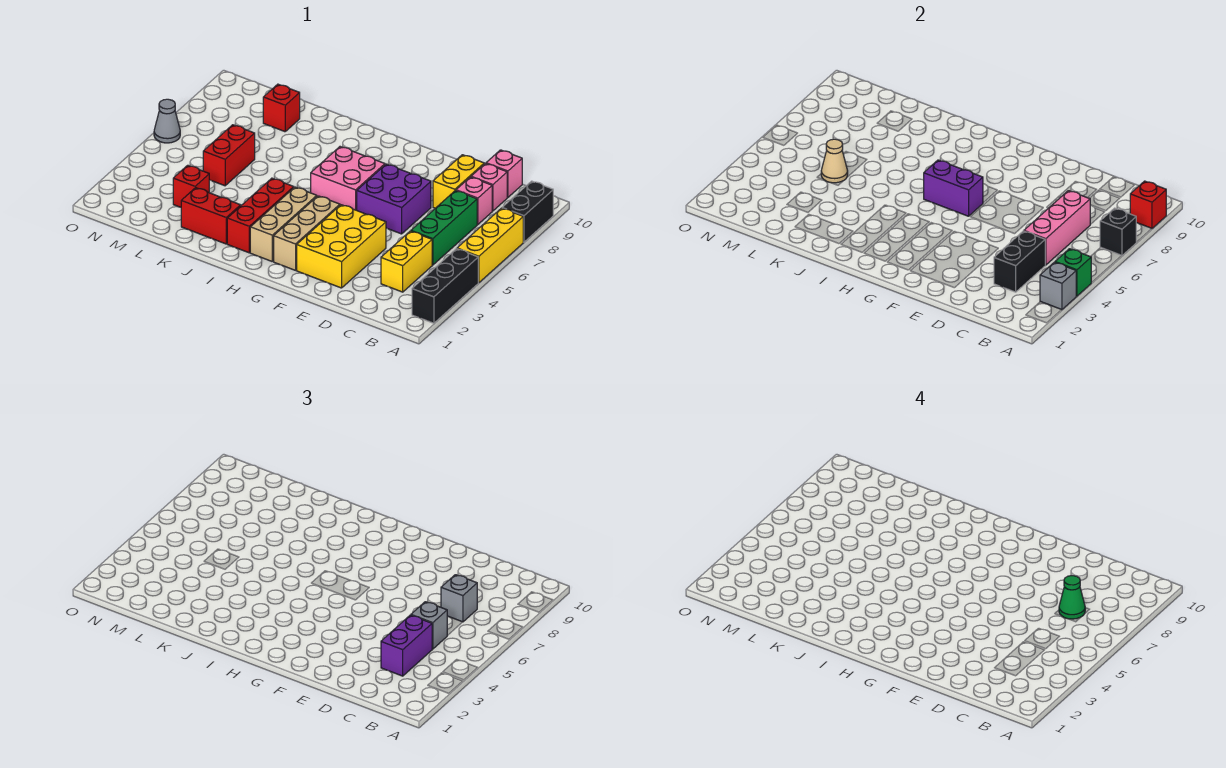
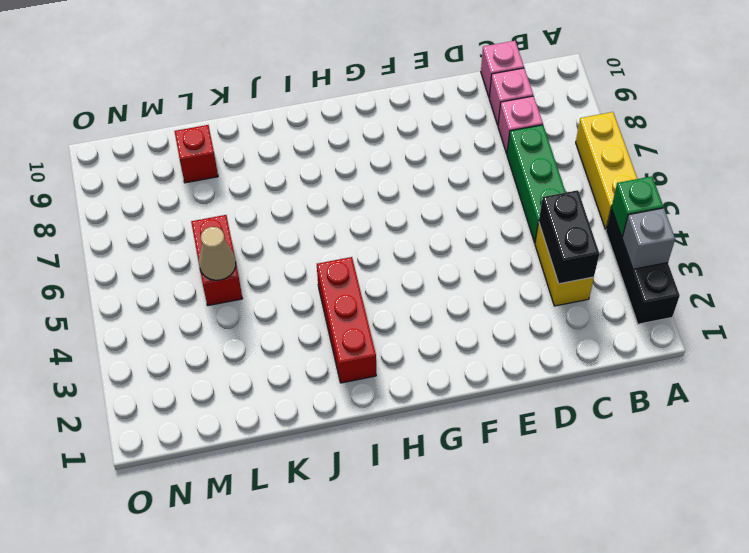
none -> black 1x2 brick [502,181,553,242]
none -> yellow 1x2 brick [433,155,484,208]
none -> yellow 2x3 brick [297,205,386,288]
none -> purple 2x2 brick [357,164,431,234]

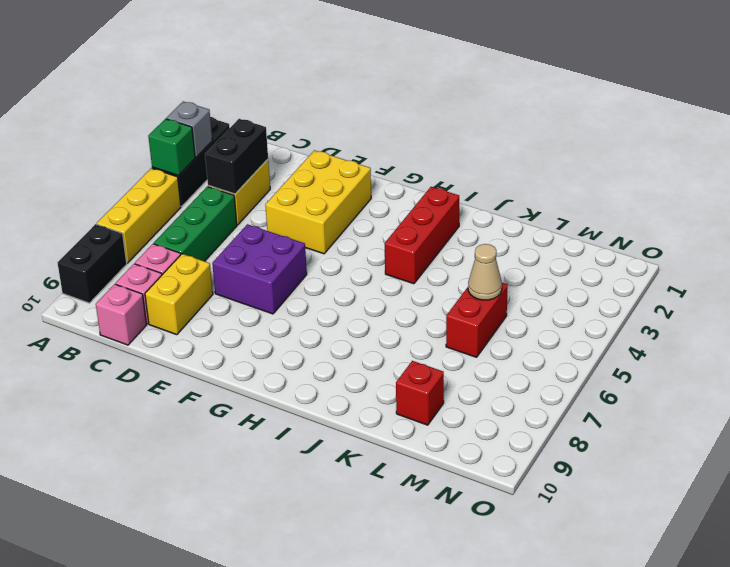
none -> tan 1x3 brick [274,196,340,270]
none -> pink 2x2 brick [311,147,385,210]
none -> tan 1x3 brick [250,187,317,261]
none -> red 1x2 brick [181,188,241,244]

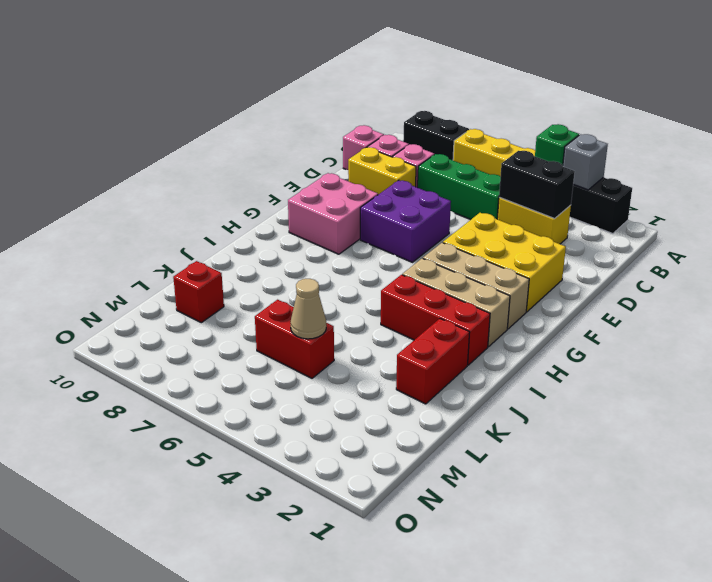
pink 2x2 brick [288,173,378,254] -> pink 2x2 brick moved to [311,147,385,210]
none -> red 1x1 brick [173,165,209,207]
none -> grey 1x1 cone [154,99,180,143]
none -> black 1x1 brick [1100,208,1136,256]
none -> red 1x1 brick [1130,181,1166,229]

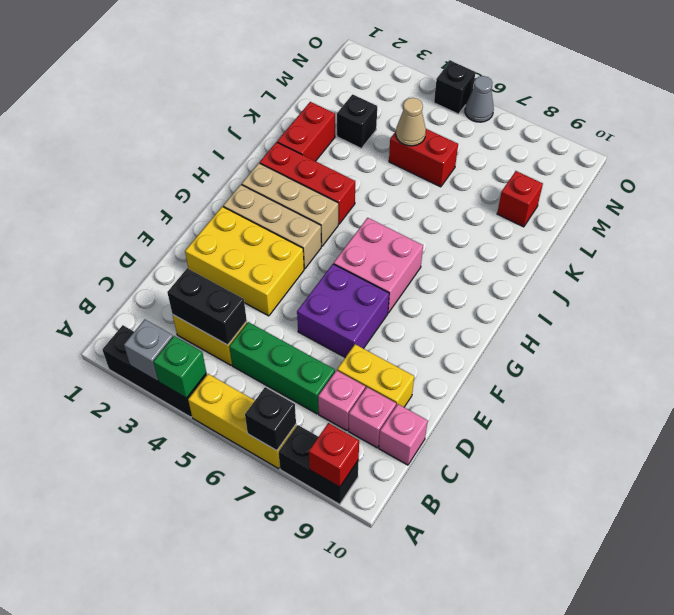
black 1x1 brick [337,94,377,149] -> red 1x1 brick [173,165,209,207]
black 1x1 brick [434,61,476,114] -> none
none -> pink 1x3 brick [1024,191,1090,265]
none -> purple 1x2 brick [924,160,983,216]
none -> purple 1x2 brick [381,615,432,676]
none -> grey 1x1 brick [411,602,447,649]

